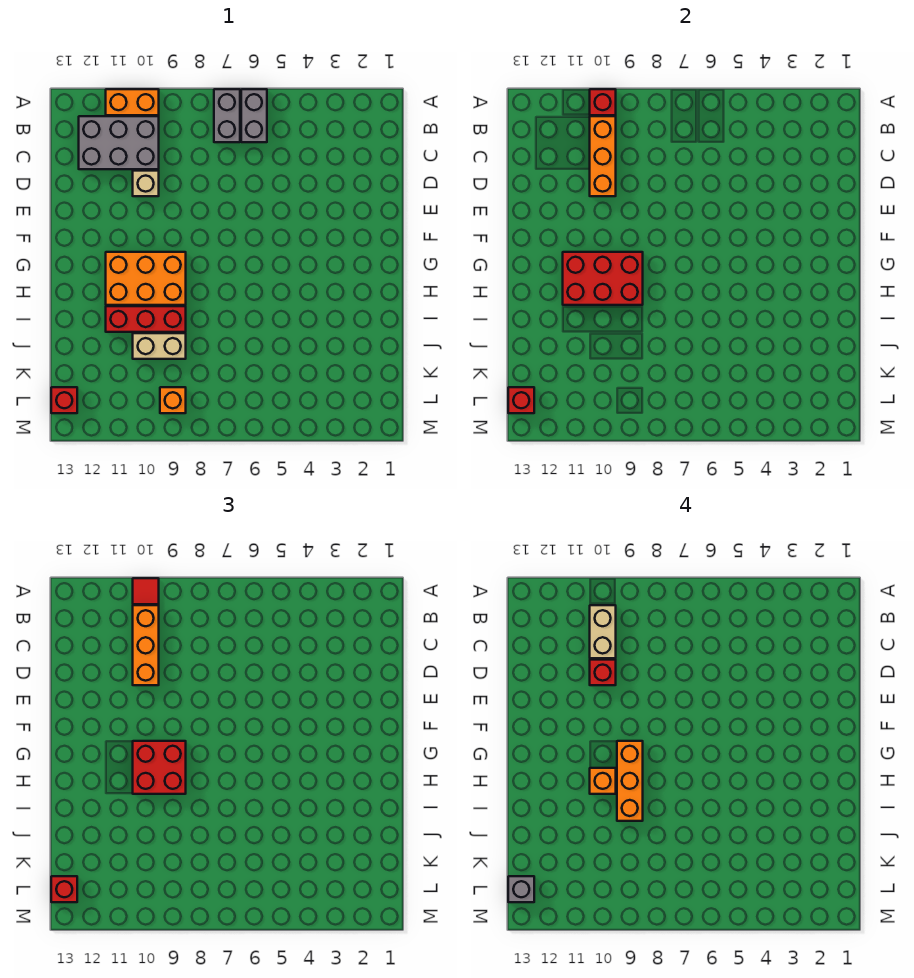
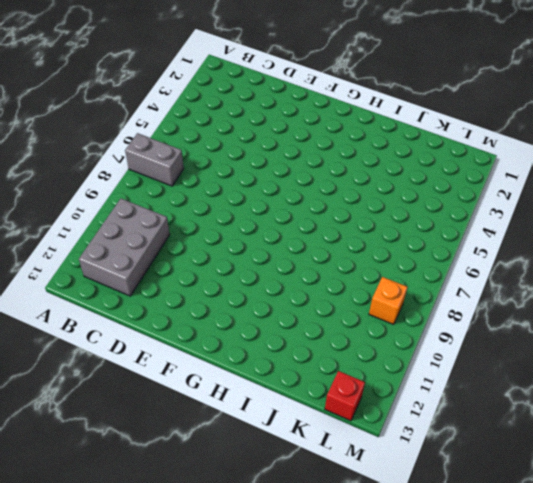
none -> grey 1x2 brick [241,89,267,142]
none -> orange 1x2 brick [106,89,159,115]
none -> tan 1x1 brick [133,171,159,196]

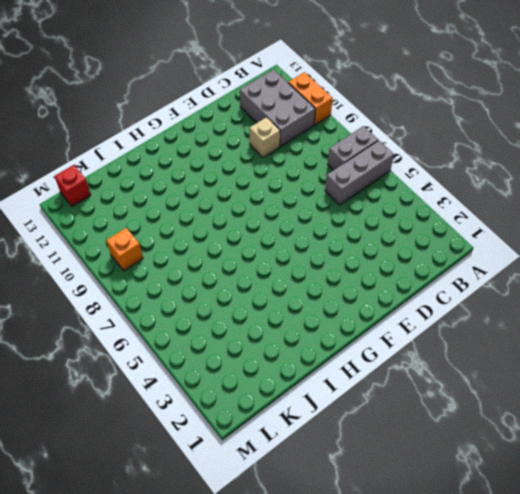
grey 1x3 brick [325,141,394,205] -> grey 1x2 brick [241,89,267,142]
none -> orange 2x3 brick [106,252,186,305]
none -> red 1x3 brick [106,306,186,332]
none -> tan 1x2 brick [133,333,186,359]

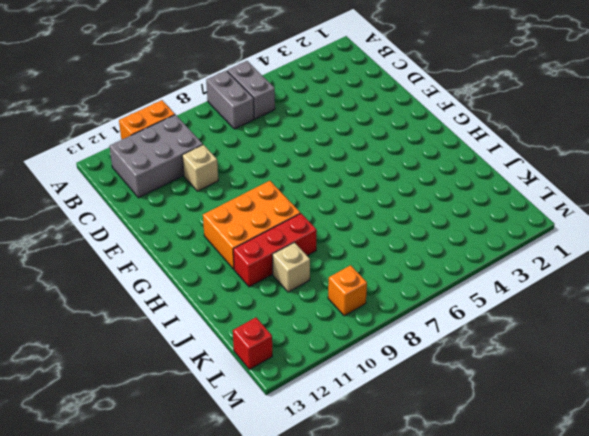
tan 1x1 brick [272,242,310,292] -> tan 1x2 brick [133,333,186,359]
none -> red 1x1 brick [590,89,616,115]
none -> orange 1x3 brick [590,116,616,196]
none -> red 2x3 brick [563,252,643,305]

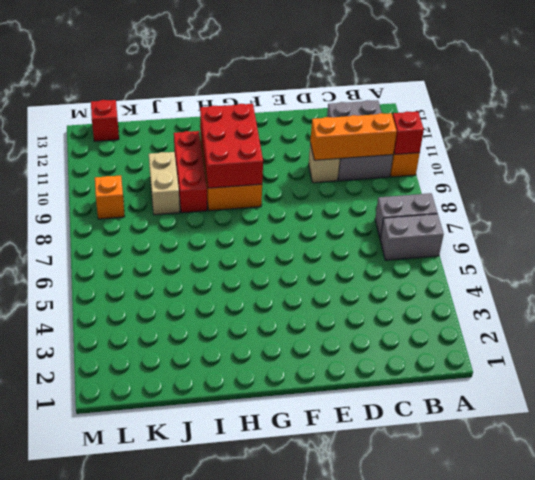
none -> red 1x1 brick [508,387,534,413]
none -> red 1x1 tile [133,578,159,604]
none -> orange 1x3 brick [133,605,159,685]

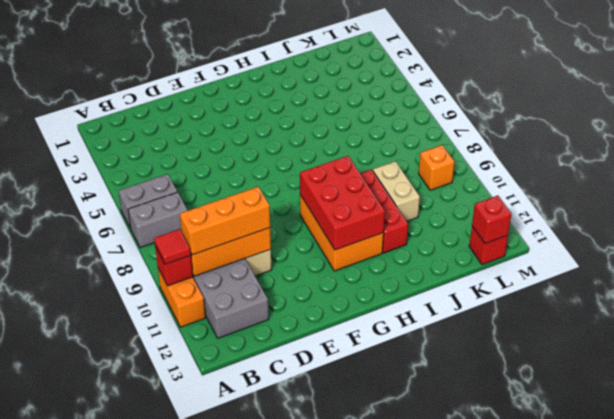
none -> red 2x2 brick [133,741,186,794]
none -> red 1x1 brick [51,876,77,902]
none -> tan 1x2 brick [590,605,616,658]

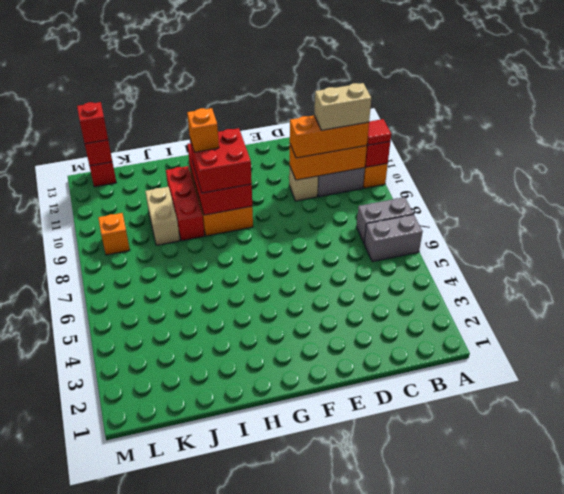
none -> red 1x1 brick [590,660,616,685]
none -> orange 1x3 brick [617,741,643,821]
none -> grey 1x1 brick [508,876,534,902]

